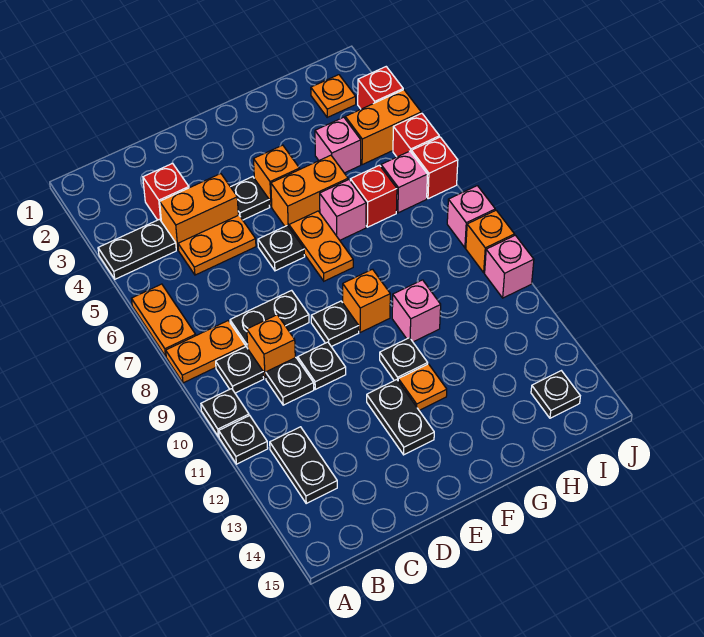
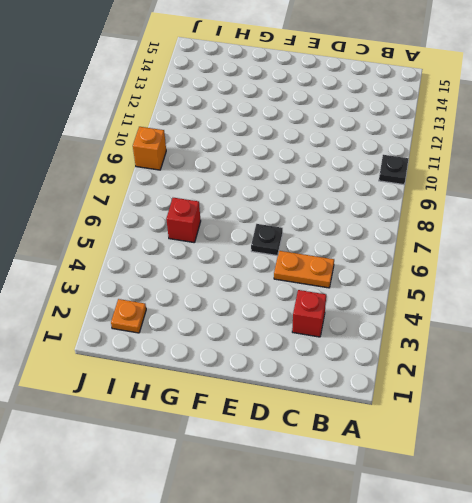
none -> black 1x2 plate [98,219,176,279]
none -> orange 1x2 plate [131,284,196,356]
none -> orange 1x2 plate [166,321,245,383]
none -> black 1x1 plate [219,416,268,464]

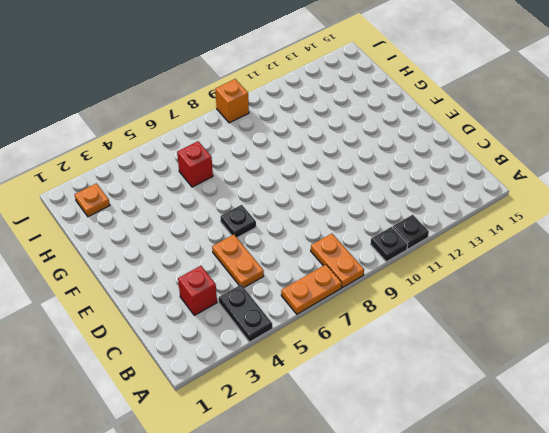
none -> black 1x1 plate [216,347,264,393]
none -> black 1x2 plate [270,427,337,503]
none -> orange 1x2 brick [160,174,238,250]
none -> black 1x2 plate [230,290,309,348]

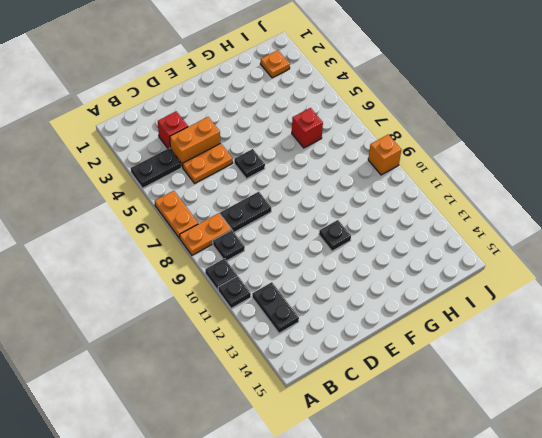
none -> orange 1x1 brick [247,315,295,378]
none -> black 1x1 plate [266,357,314,405]
none -> black 1x1 plate [298,342,346,389]
none -> black 1x1 plate [231,177,270,220]

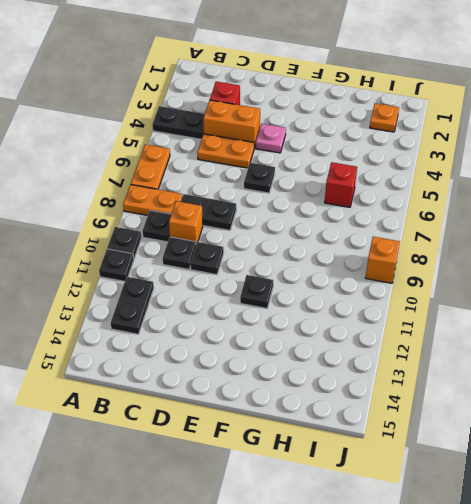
pink 1x1 plate [256,124,286,153] -> black 1x1 plate [231,177,270,220]
none -> black 1x1 plate [311,301,359,347]
none -> black 1x2 plate [367,380,434,455]
none -> orange 1x1 brick [254,145,300,207]
none -> orange 1x2 brick [271,155,348,227]

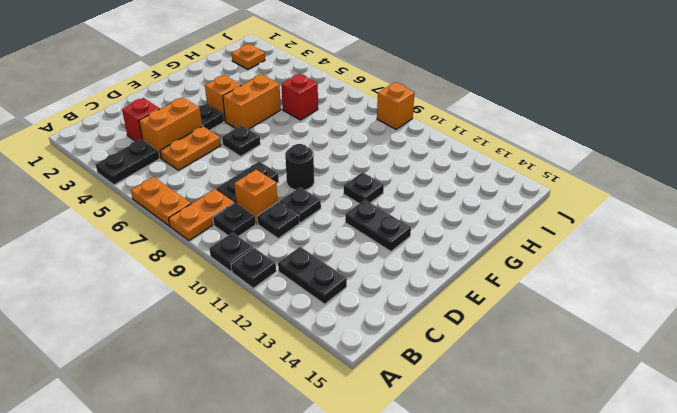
black 1x1 round brick [285,144,314,190] -> black 1x1 plate [311,301,359,347]
none -> orange 1x2 plate [289,211,353,281]
none -> orange 1x1 brick [343,269,390,333]
none -> orange 1x1 plate [398,364,447,410]
none -> pink 1x1 brick [320,180,366,240]

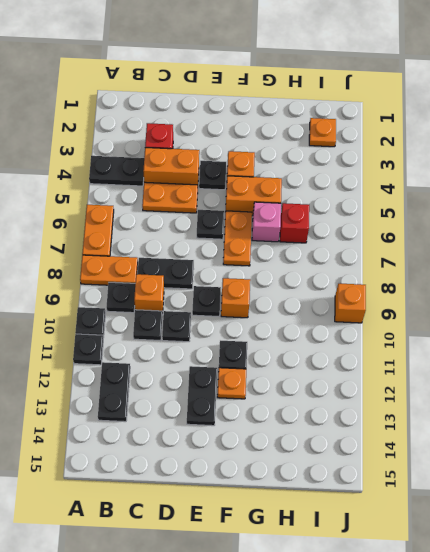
none -> pink 1x1 brick [392,280,441,342]
none -> pink 1x1 brick [315,117,361,173]
none -> orange 1x2 brick [345,90,421,165]
none -> pink 1x1 brick [381,151,428,213]

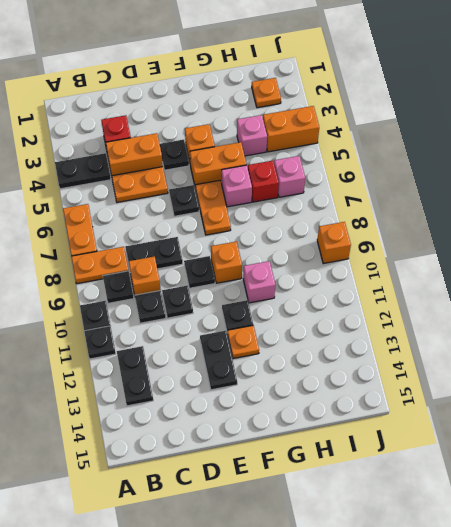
none -> black 1x1 plate [531,371,580,418]
none -> red 1x1 brick [358,67,403,109]
none -> red 1x1 brick [393,113,439,157]
none -> red 1x1 brick [411,137,458,199]

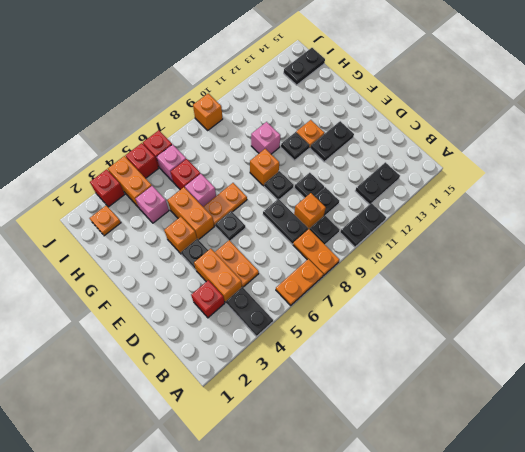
black 1x2 plate [284,48,325,85] -> black 1x1 plate [531,371,580,418]
none -> pink 1x1 brick [447,186,495,248]
none -> pink 1x1 brick [485,235,534,298]

